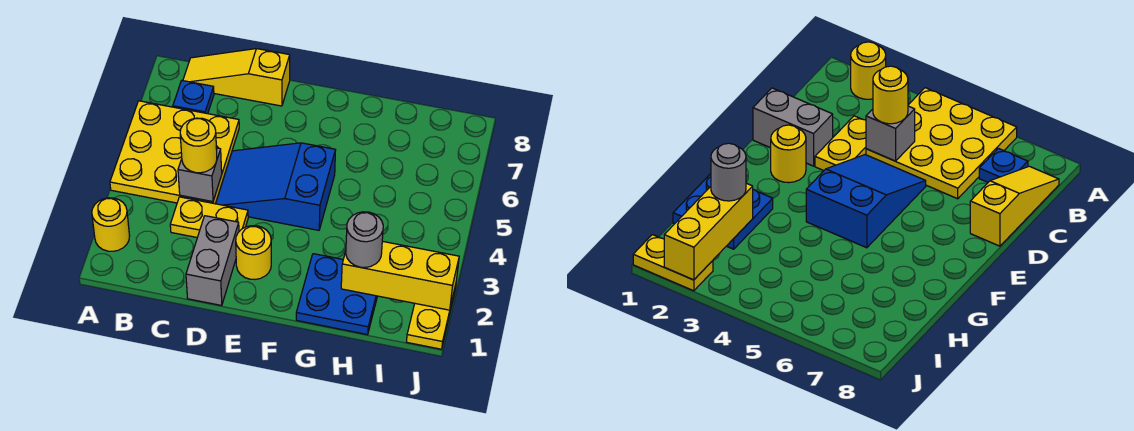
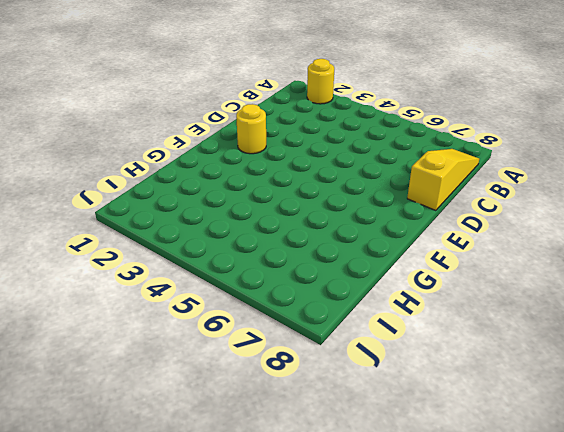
none -> yellow 3x3 plate [110,101,239,204]
none -> blue 1x1 plate [173,81,214,114]
none -> yellow 1x2 plate [170,197,248,238]

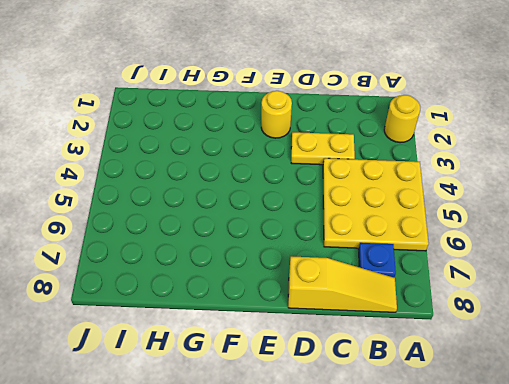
none -> grey 1x2 brick [186,216,239,306]
none -> blue 2x3 slope [216,143,336,230]
none -> blue 2x2 plate [296,254,377,335]

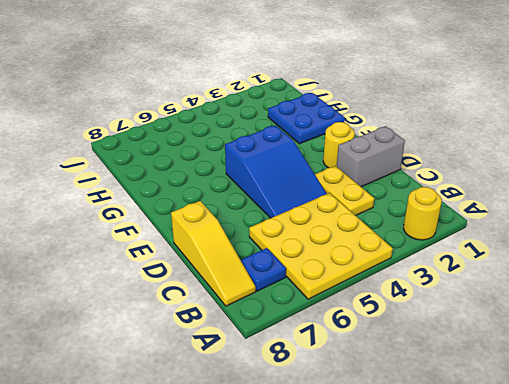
none -> yellow 1x2 plate [407,285,456,349]
none -> grey 1x1 brick [178,148,222,202]
none -> yellow 1x3 brick [341,241,459,310]

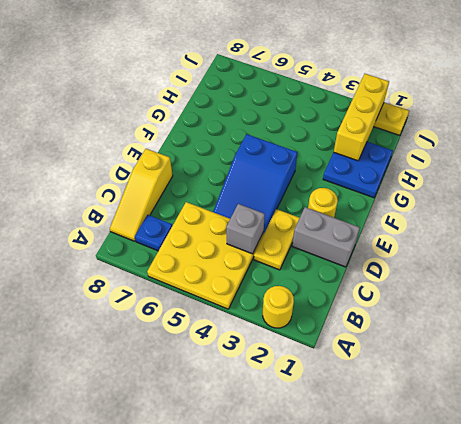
none -> yellow 1x1 round brick [180,118,217,173]
none -> grey 1x1 round brick [346,212,383,267]

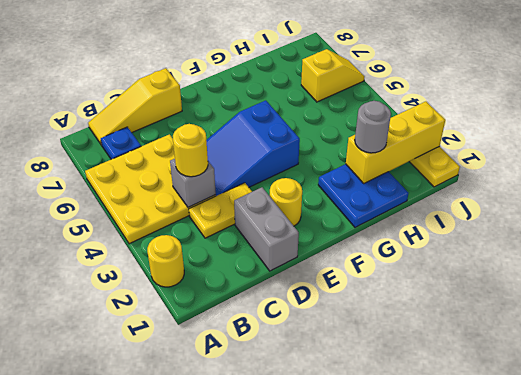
yellow 1x2 slope [301,49,365,102] -> none

